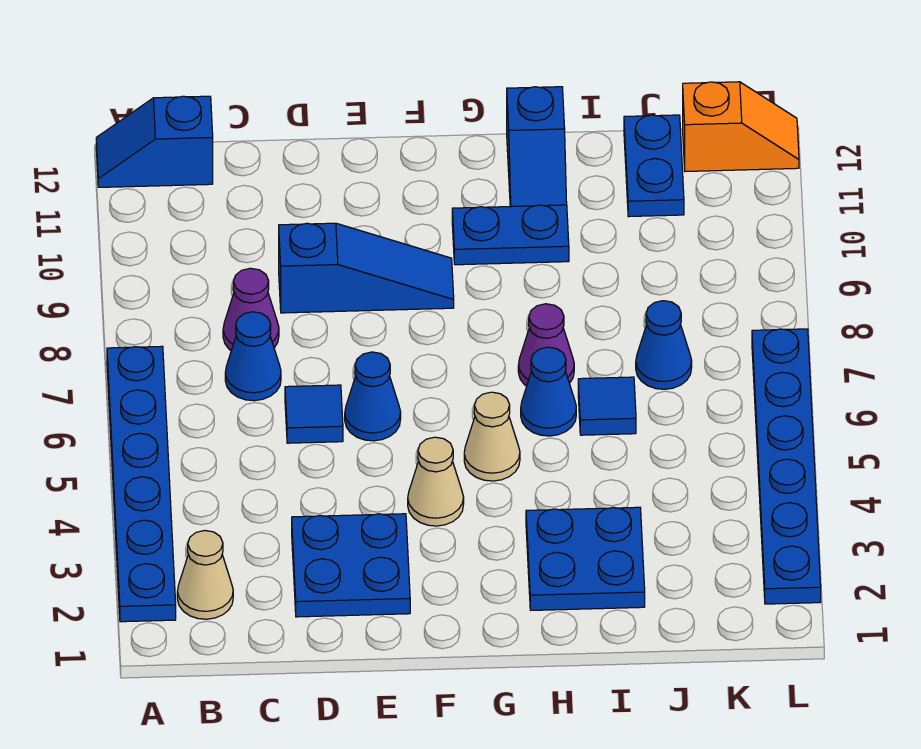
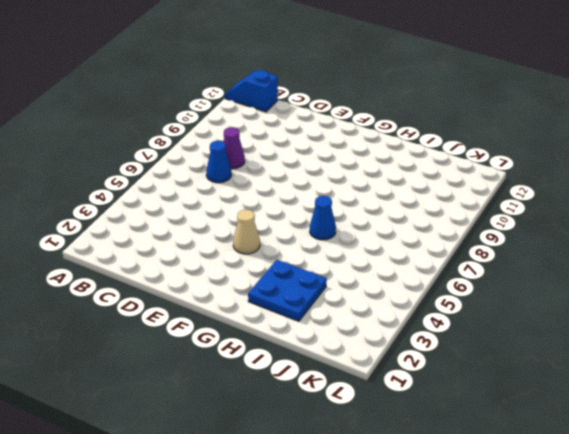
none -> blue 1x6 plate [107,346,176,622]
none -> tan 1x1 cone [177,530,233,619]
none -> blue 2x2 plate [292,514,410,617]

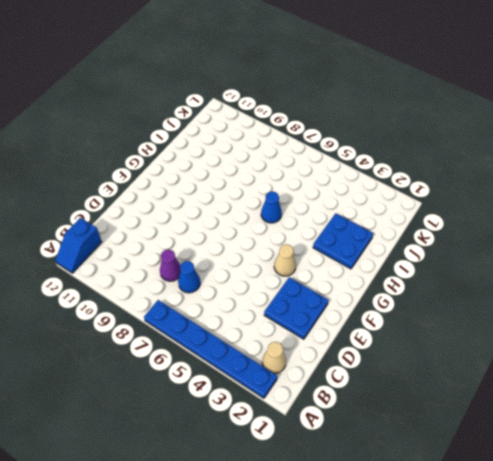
none -> blue 1x1 tile [285,385,343,443]
none -> blue 1x3 slope [279,223,454,313]
none -> blue 1x1 cone [345,352,401,441]

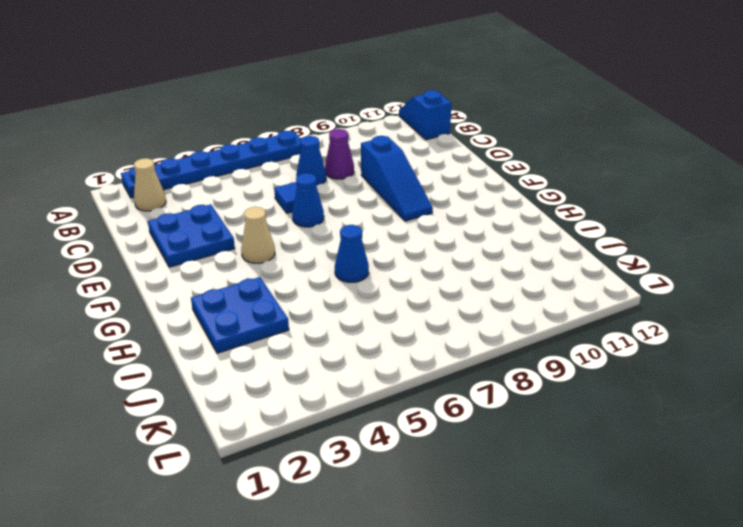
none -> tan 1x1 cone [464,392,520,481]
none -> blue 1x2 plate [452,205,569,265]
none -> purple 1x1 cone [518,304,574,386]

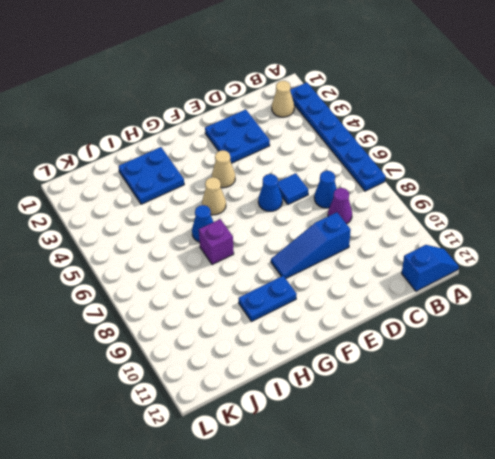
purple 1x1 brick [199,219,234,265] -> purple 1x1 cone [518,304,574,386]
none -> blue 1x2 slope [507,87,567,207]
none -> blue 1x1 tile [578,377,636,435]
none -> blue 1x1 cone [636,301,692,389]

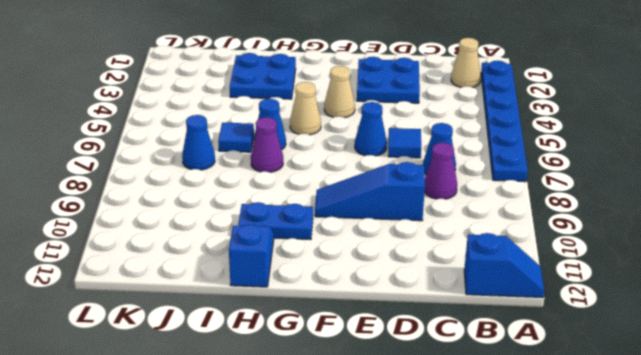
none -> blue 1x2 plate [624,115,684,217]
none -> orange 1x2 slope [683,82,799,172]
none -> blue 1x6 plate [752,329,821,604]

